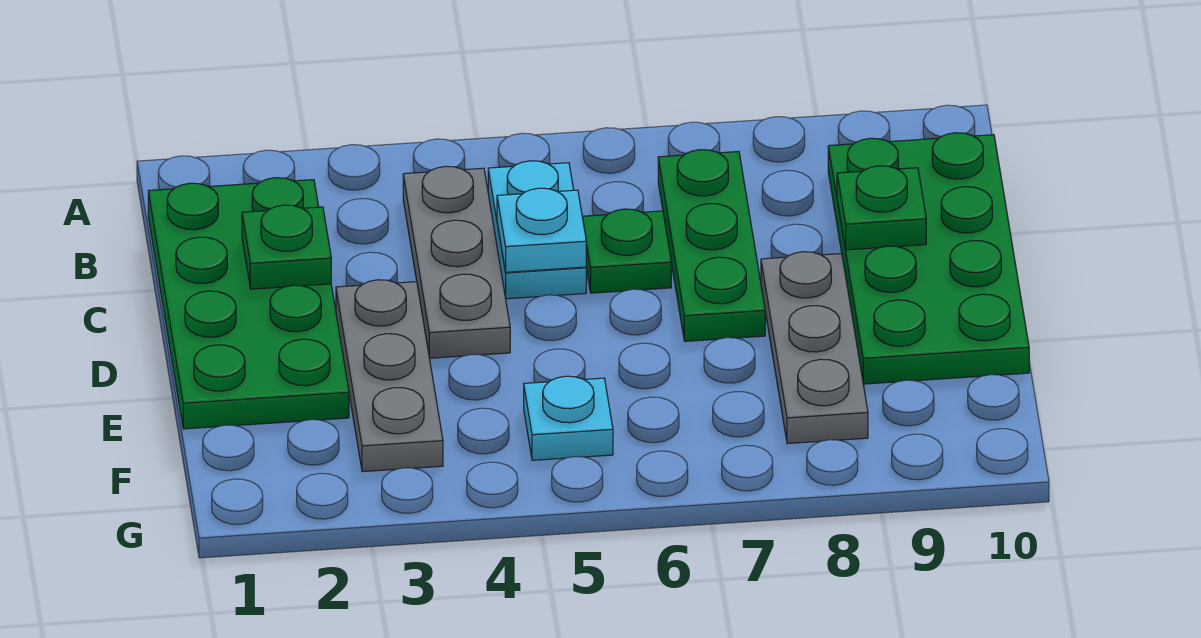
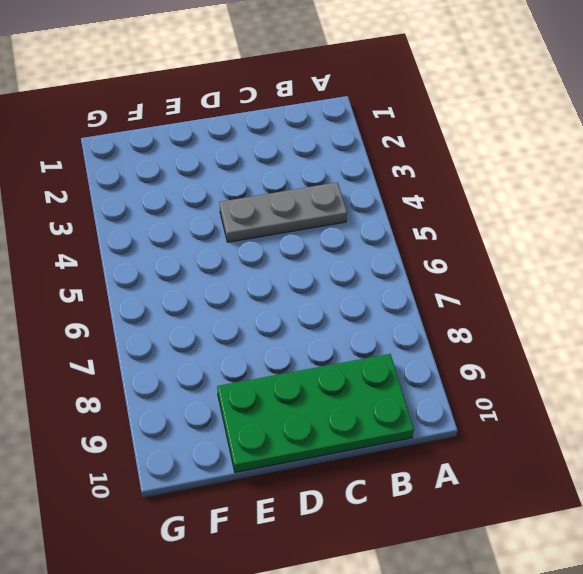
none -> green 2x4 plate [148,178,349,429]
none -> cyan 1x2 plate [488,161,586,299]
none -> green 1x3 plate [658,150,765,341]

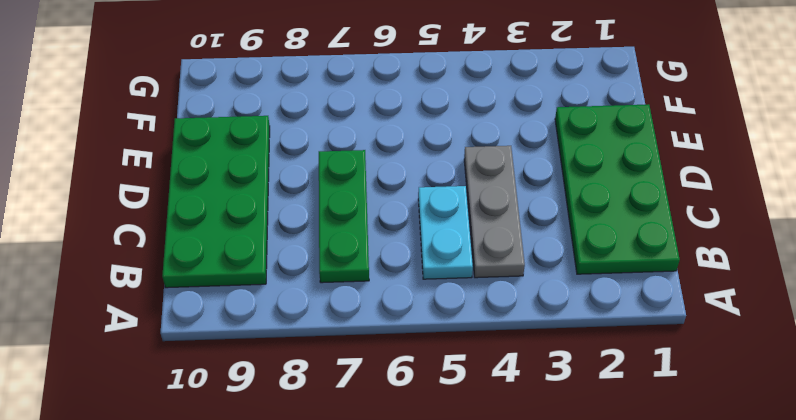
none -> green 1x1 plate [582,209,671,293]
none -> grey 1x3 plate [336,280,443,472]
none -> grey 1x3 plate [761,252,868,444]

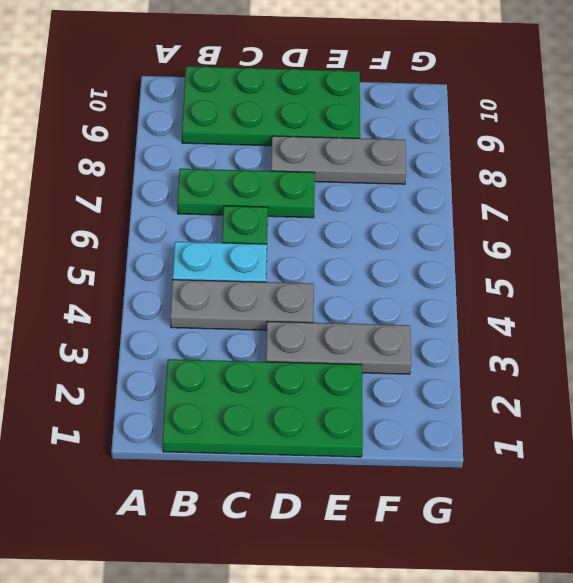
none -> cyan 1x1 plate [524,376,613,460]
none -> green 1x1 plate [242,205,331,289]
none -> cyan 1x1 plate [497,188,586,272]

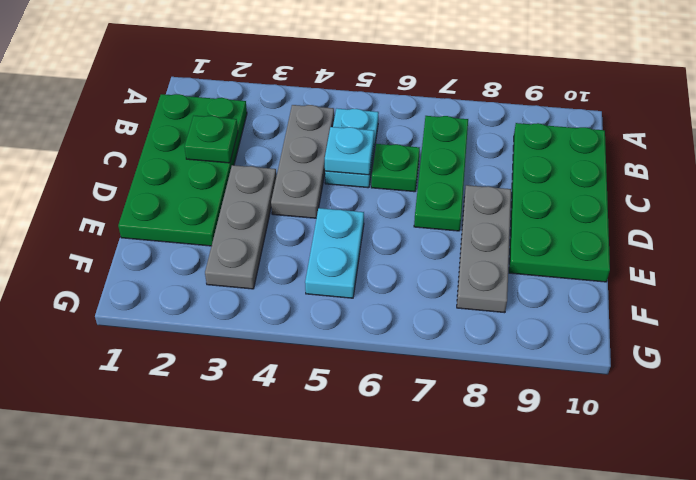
cyan 1x2 plate [305,208,364,298] -> cyan 1x1 plate [524,376,613,460]
none -> green 1x1 plate [837,166,926,250]

